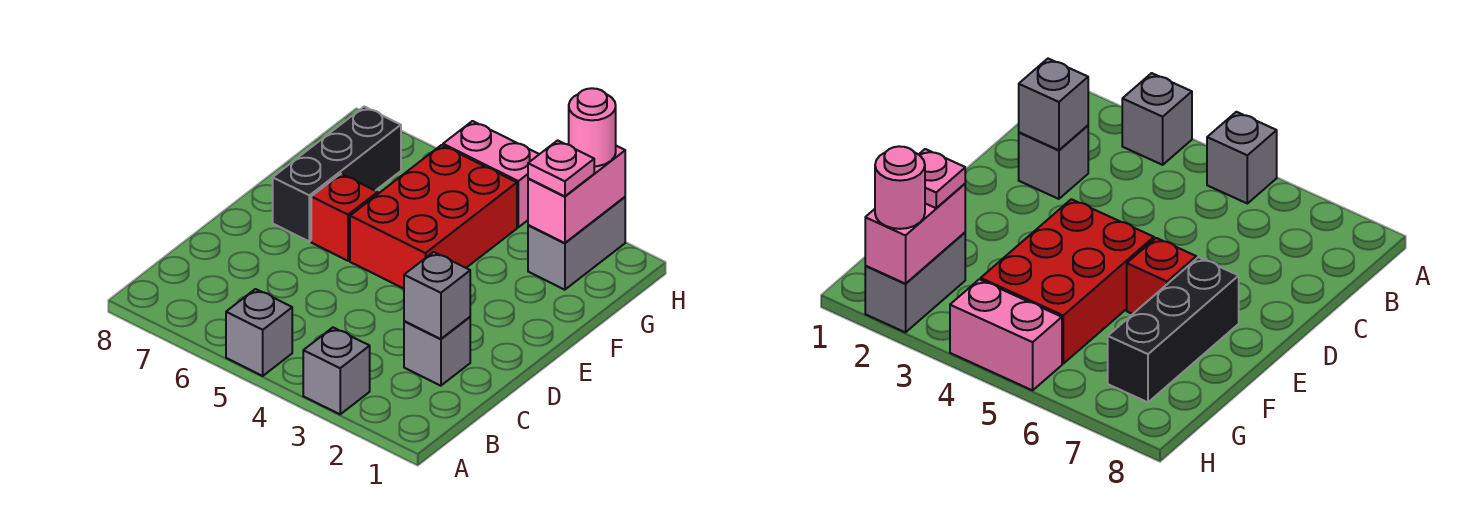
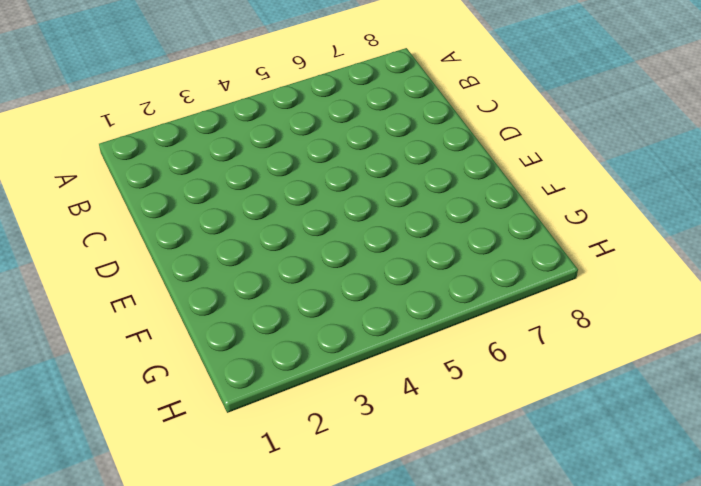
none -> grey 1x1 brick [303,328,370,414]
none -> grey 1x1 brick [226,289,292,376]
none -> grey 1x1 brick [404,317,470,386]

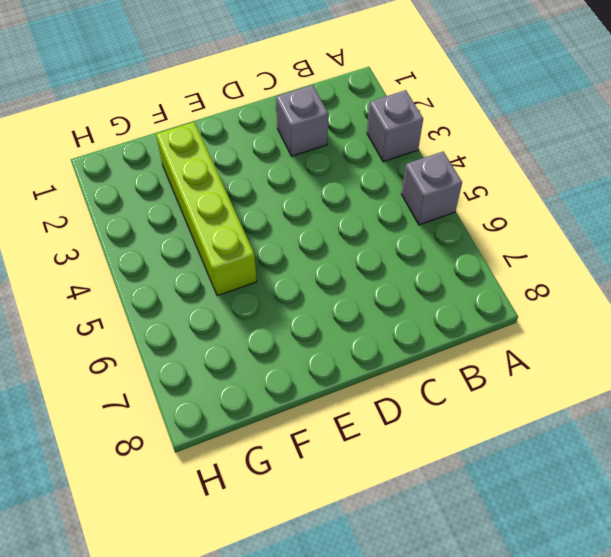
lime 1x4 brick [156,122,257,296] -> red 2x3 brick [350,145,517,289]
none -> red 1x1 brick [311,174,378,261]
none -> black 1x3 brick [273,107,401,241]
none -> grey 1x2 brick [528,197,625,290]

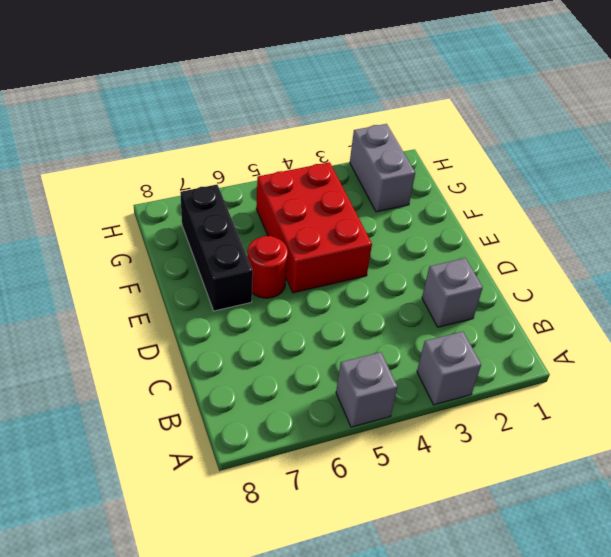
red 1x1 round brick [248,236,288,298] -> red 1x1 brick [311,174,378,261]
none -> pink 1x2 brick [443,121,539,227]
none -> grey 1x1 brick [404,252,470,339]
none -> pink 1x2 brick [528,146,625,243]

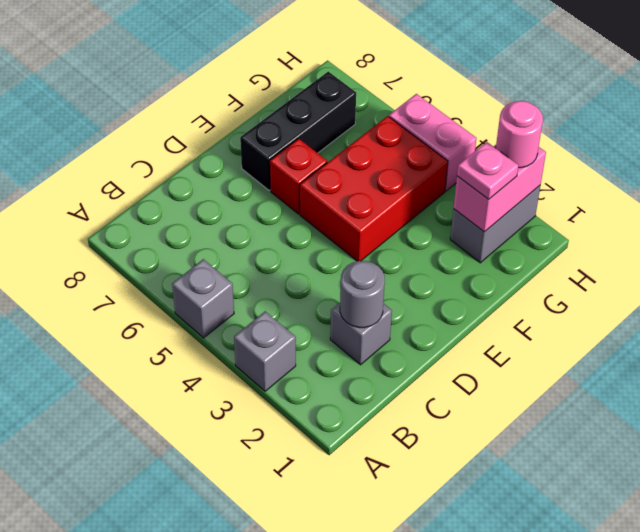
grey 1x1 round brick [340,261,385,328] -> grey 1x1 brick [404,252,470,339]

